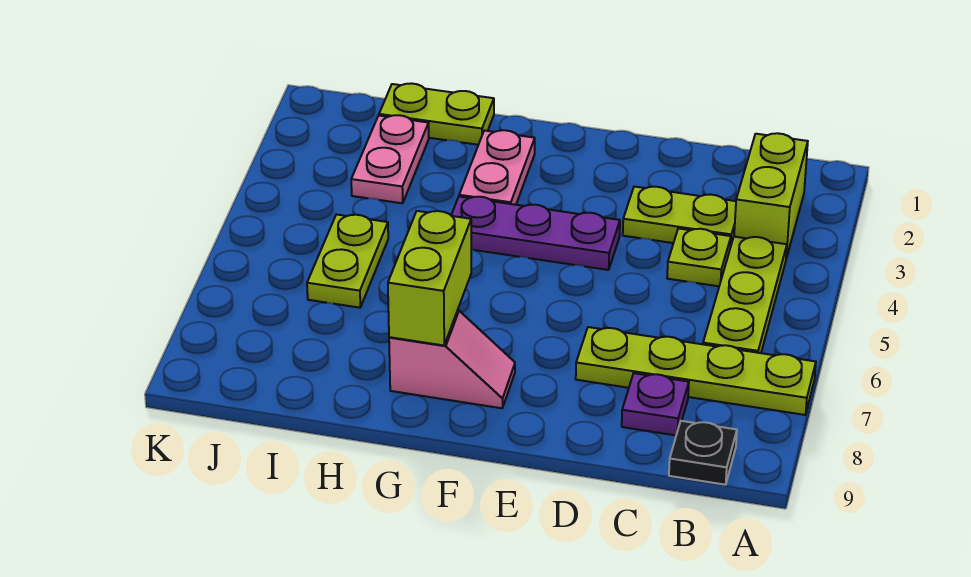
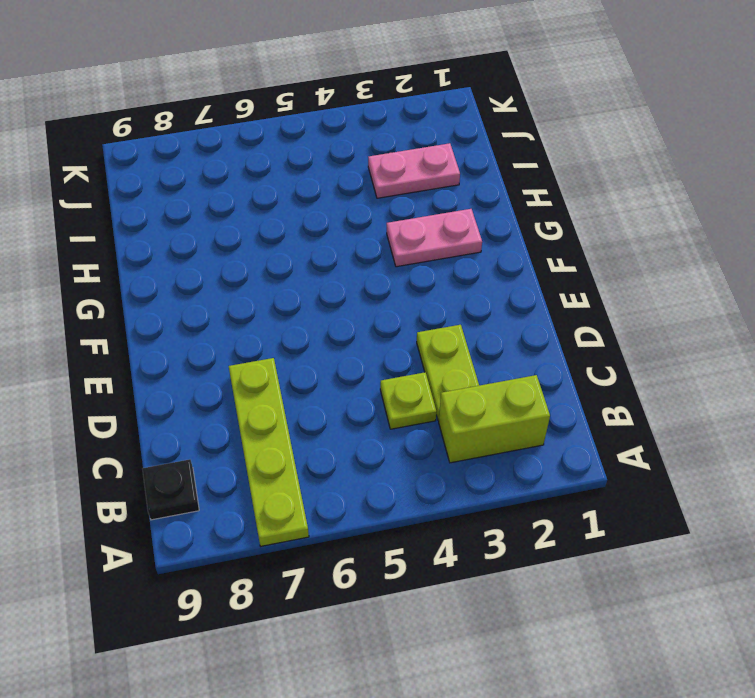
none -> lime 1x3 plate [703,237,787,353]
none -> purple 1x1 plate [622,373,689,435]
none -> purple 1x3 plate [451,197,620,270]

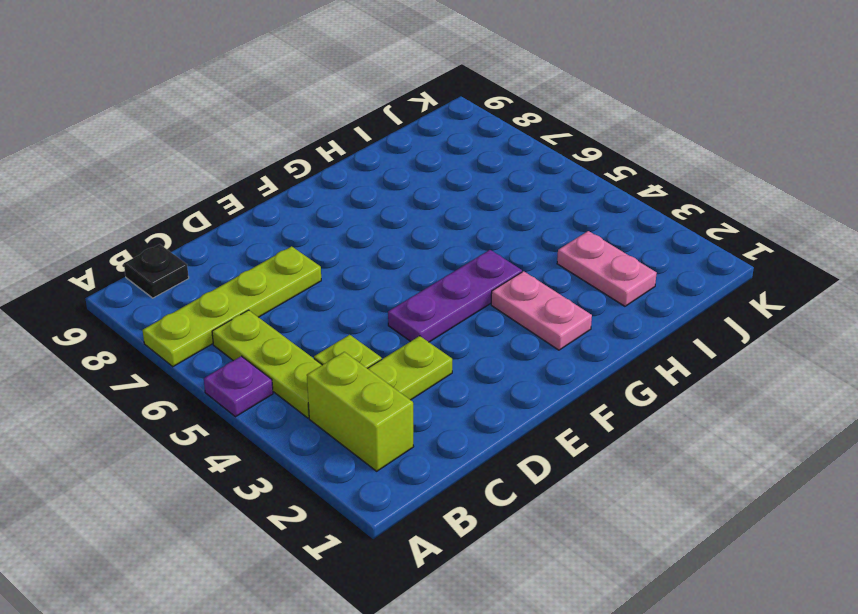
purple 1x1 plate [204,356,273,417] -> purple 1x1 plate moved to [622,373,689,435]
none -> pink 1x2 slope [389,310,515,408]
none -> lime 1x2 plate [379,83,494,145]
none -> lime 1x2 plate [307,214,388,308]

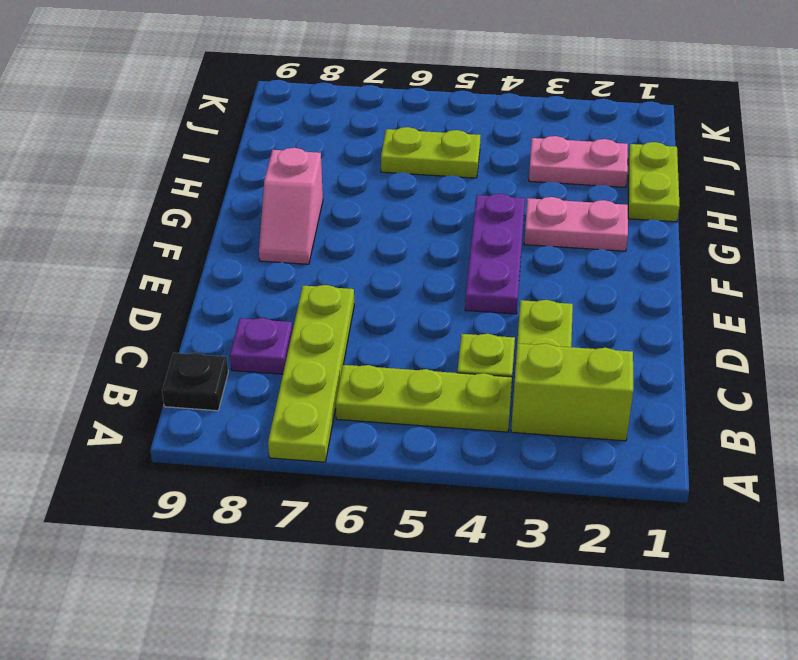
none -> lime 1x2 brick [388,211,471,345]

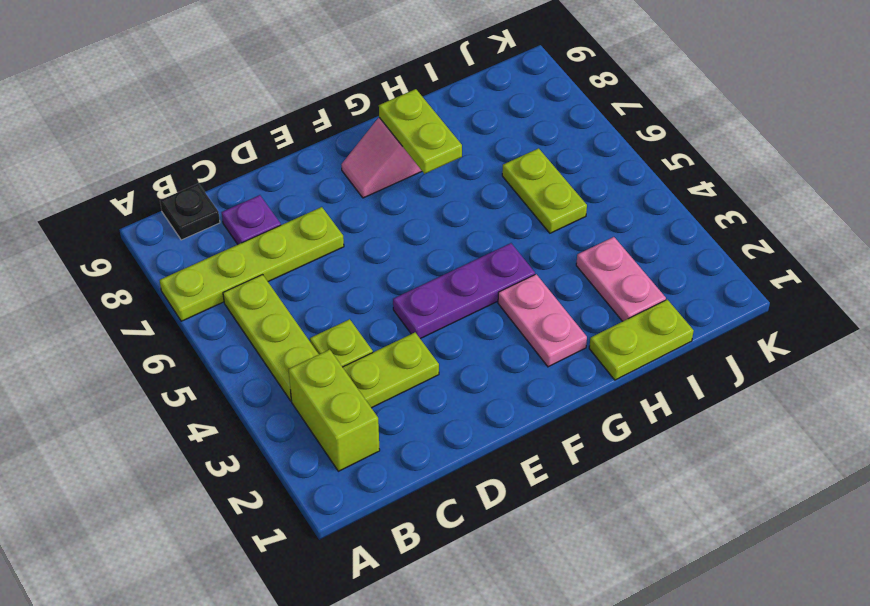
lime 1x2 plate [379,89,462,174] -> lime 1x2 brick [388,211,471,345]

